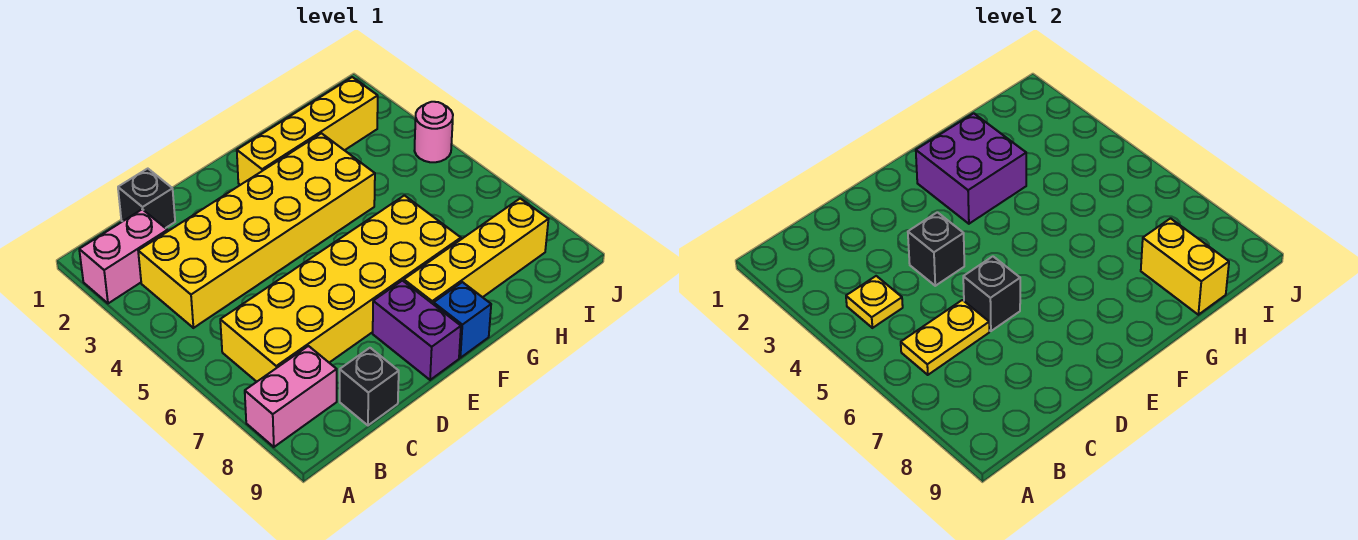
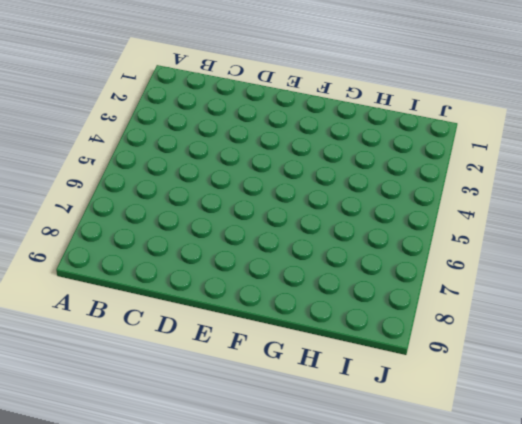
none -> pink 1x2 brick [79,209,168,303]
none -> pink 1x2 brick [245,346,337,447]
none -> yellow 2x6 brick [138,133,375,328]

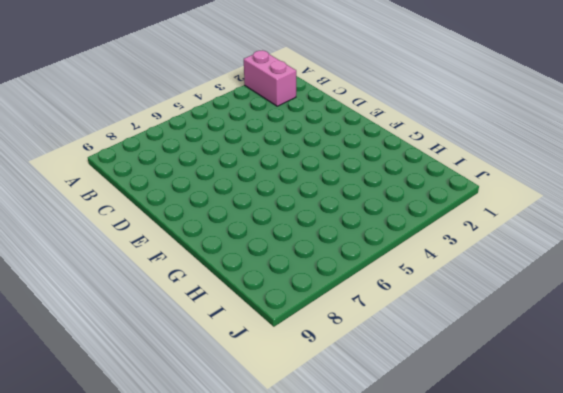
none -> pink 1x2 brick [245,346,337,447]
none -> yellow 2x6 brick [138,133,375,328]
none -> yellow 2x6 brick [220,195,461,382]

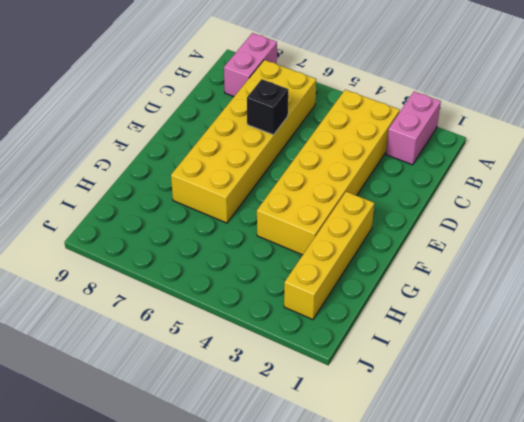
none -> black 1x1 brick [118,169,175,228]
none -> black 1x1 brick [340,348,399,425]
none -> purple 1x2 brick [373,281,461,380]

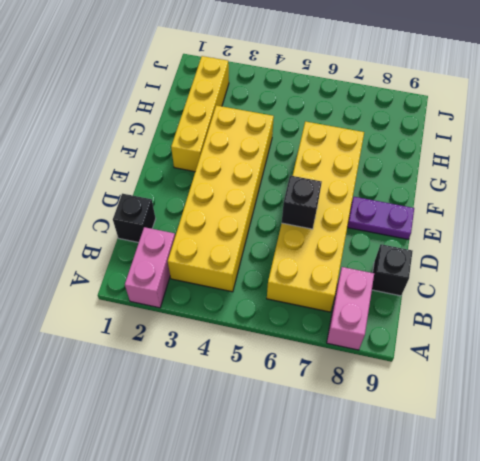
purple 1x2 plate [347,197,414,239] -> purple 1x2 brick [373,281,461,380]
none -> yellow 1x4 brick [404,199,548,304]
none -> blue 1x1 brick [434,282,491,358]
none -> pink 1x1 round brick [414,102,453,162]

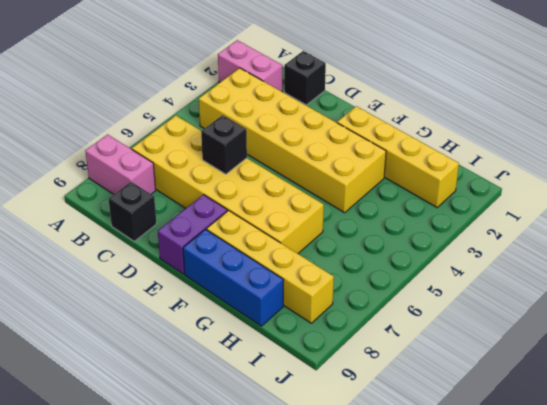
blue 1x3 brick [183,229,284,326] -> blue 1x1 brick [434,282,491,358]
none -> pink 1x1 round brick [414,102,453,162]
none -> yellow 1x1 plate [846,276,903,328]
none -> yellow 1x2 plate [901,300,989,375]

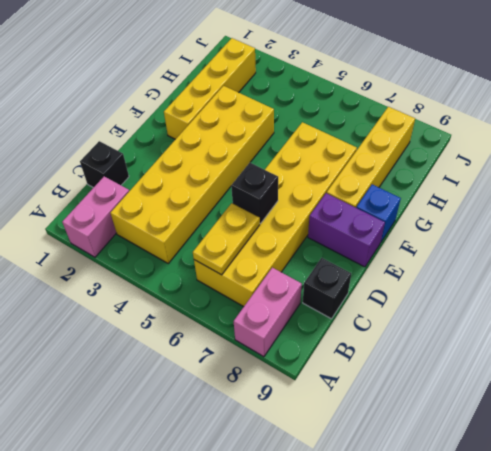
none -> pink 1x1 round brick [414,102,453,162]
none -> yellow 1x1 plate [846,276,903,328]
none -> black 1x1 brick [908,212,964,286]

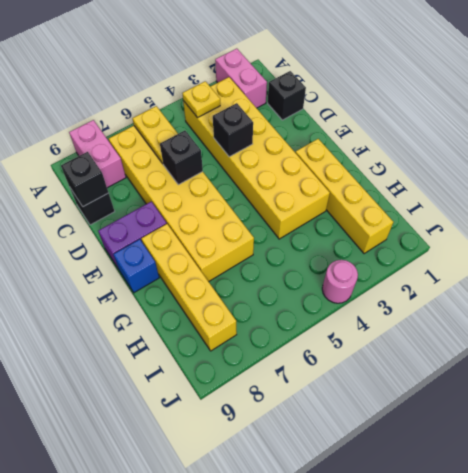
black 1x1 brick [61,152,109,207] -> none
none -> purple 2x2 brick [916,113,1026,224]
none -> yellow 1x2 brick [1141,219,1229,315]

